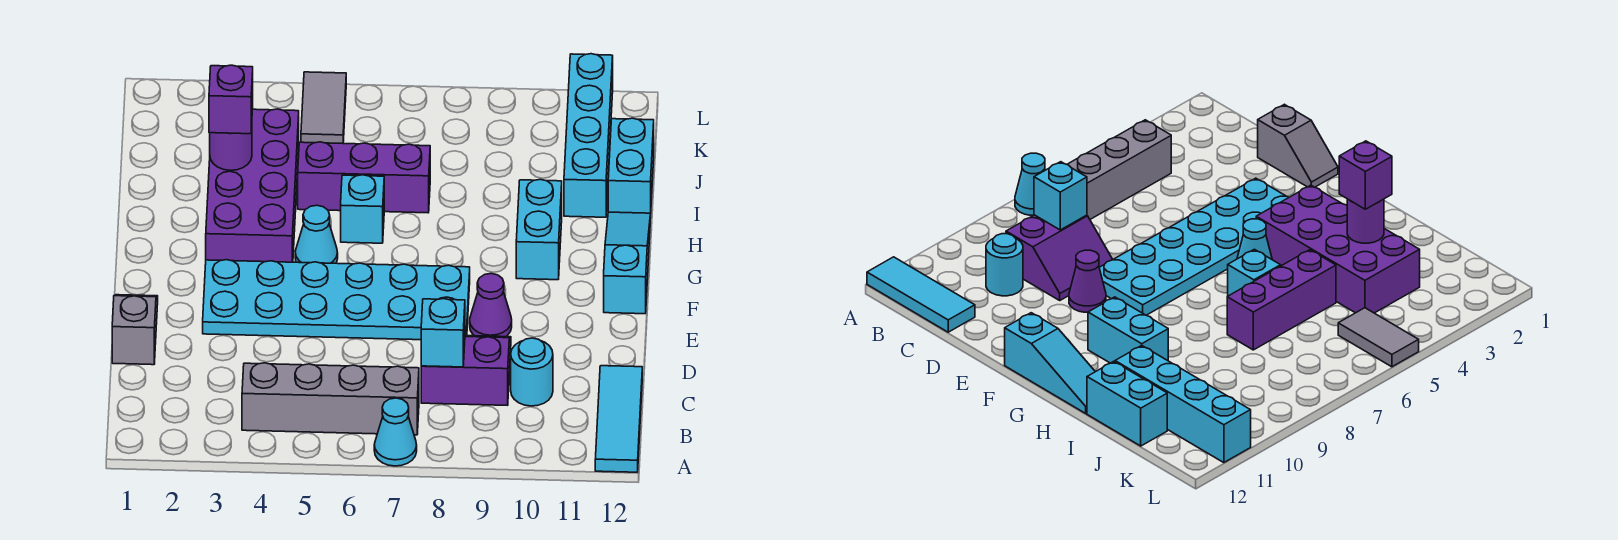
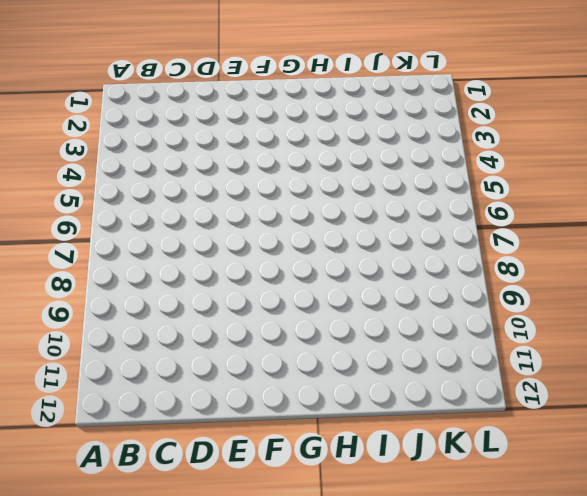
none -> cyan 1x1 cone [374,398,417,466]
none -> cyan 1x3 tile [595,366,642,472]
none -> grey 1x4 brick [242,363,419,435]

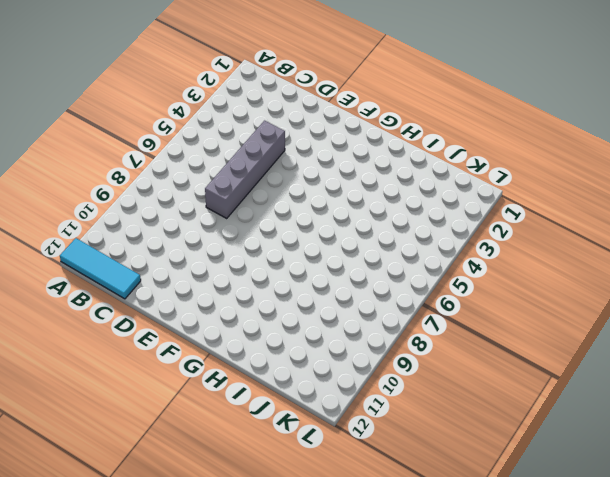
grey 1x4 brick [205,121,285,218] -> grey 1x4 brick moved to [242,363,419,435]
none -> cyan 1x1 cone [374,398,417,466]
none -> purple 2x2 slope [421,336,511,405]
none -> cyan 1x1 round brick [511,338,553,406]

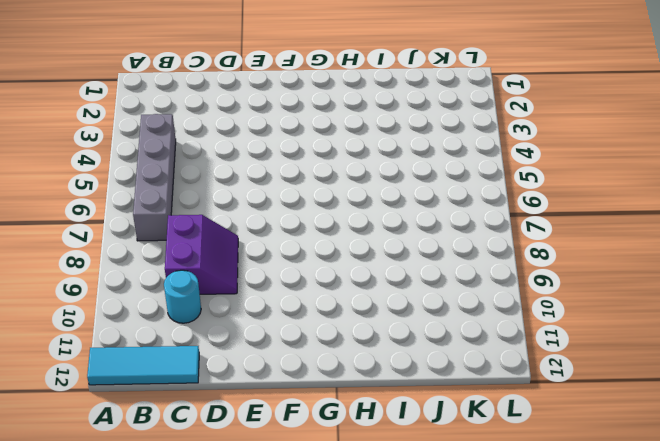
none -> cyan 1x1 cone [374,398,417,466]
none -> grey 1x2 slope [112,295,158,365]
none -> cyan 2x6 plate [203,260,470,340]

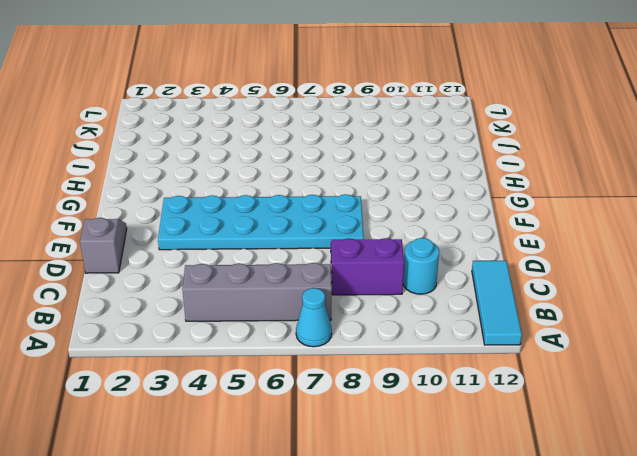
none -> purple 1x1 cone [470,274,512,337]
none -> cyan 1x3 slope [604,212,650,314]
none -> purple 2x4 brick [206,109,299,262]

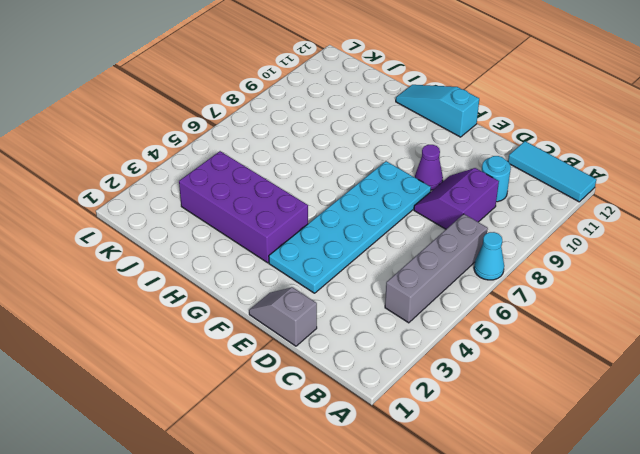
none -> cyan 1x1 cone [295,205,338,263]
none -> cyan 1x2 brick [516,179,562,280]
none -> cyan 1x1 brick [341,175,384,243]

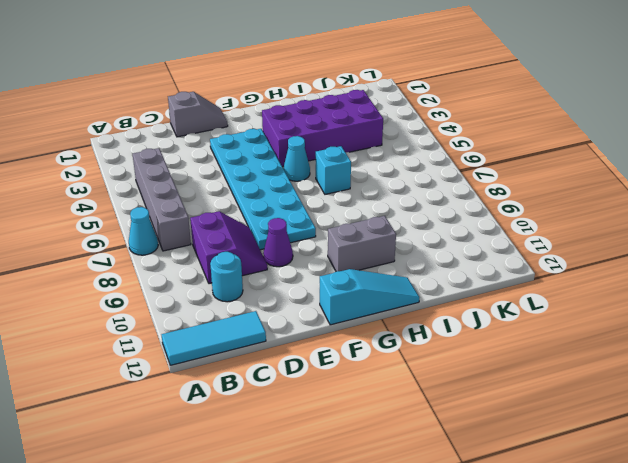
grey 1x2 brick [328,216,396,271] -> cyan 1x2 brick [516,179,562,280]
none -> purple 1x3 brick [298,142,430,213]
none -> cyan 1x4 brick [564,54,613,217]
none -> cyan 1x2 brick [608,118,654,218]

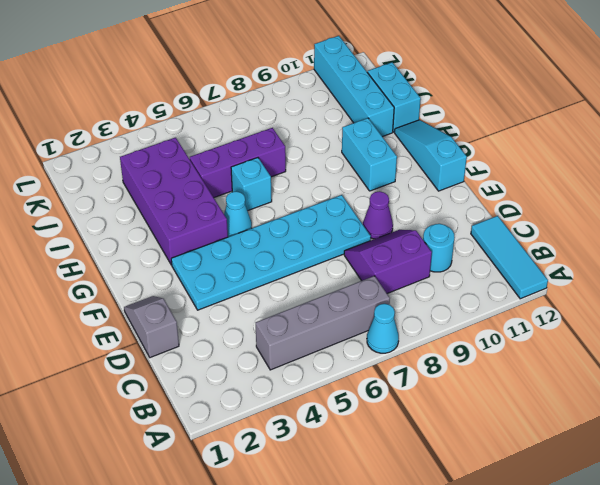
none -> grey 1x2 tile [301,72,346,144]
none -> cyan 1x1 brick [421,299,465,367]
none -> purple 1x1 round brick [210,129,252,170]

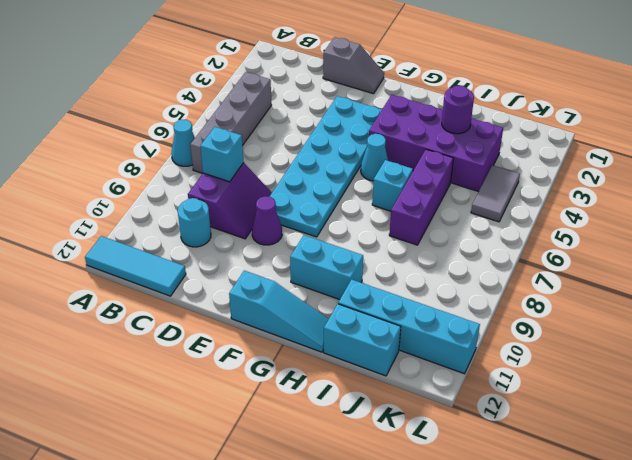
grey 1x2 tile [471,165,520,222] -> grey 1x2 tile turned to [301,72,346,144]
none -> purple 1x1 brick [209,65,253,134]

